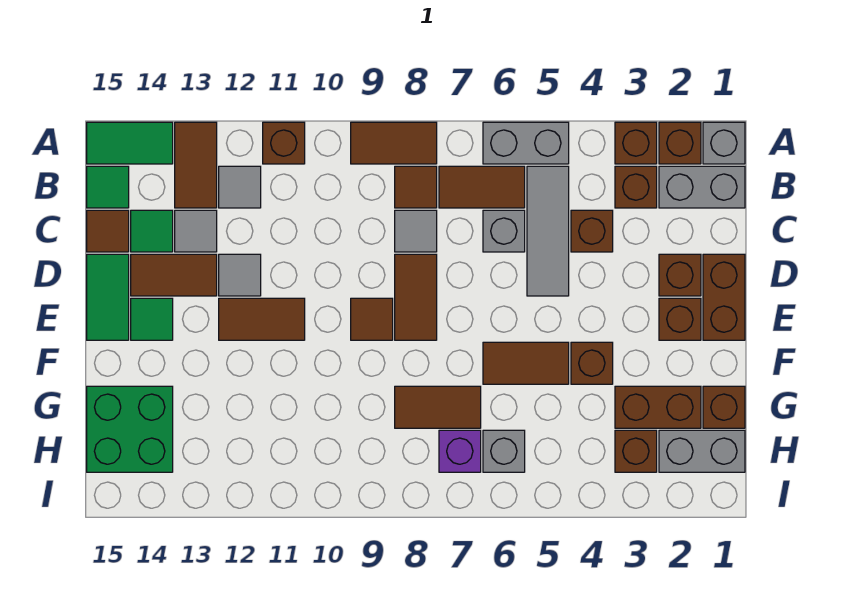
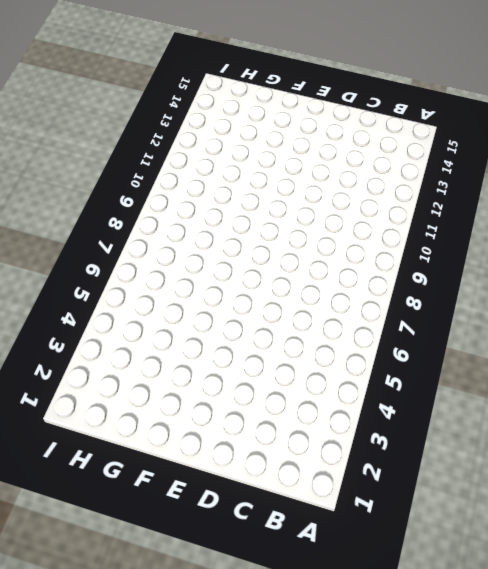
none -> grey 1x1 brick [703,122,745,164]
none -> brown 1x1 brick [659,122,701,164]
none -> brown 1x1 brick [615,122,657,164]
none -> grey 1x2 brick [483,122,569,164]

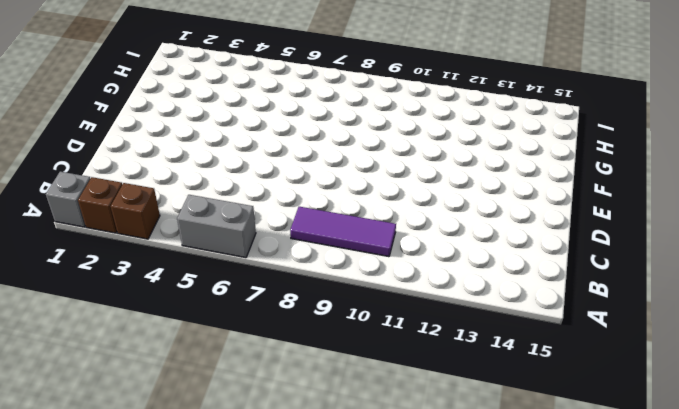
purple 1x3 tile [290,207,396,257] -> brown 1x1 tile [395,166,437,208]
none -> brown 1x2 tile [351,122,437,164]
none -> brown 1x1 brick [263,122,305,164]
none -> brown 1x2 tile [175,122,217,208]
none -> green 1x2 tile [87,122,173,164]

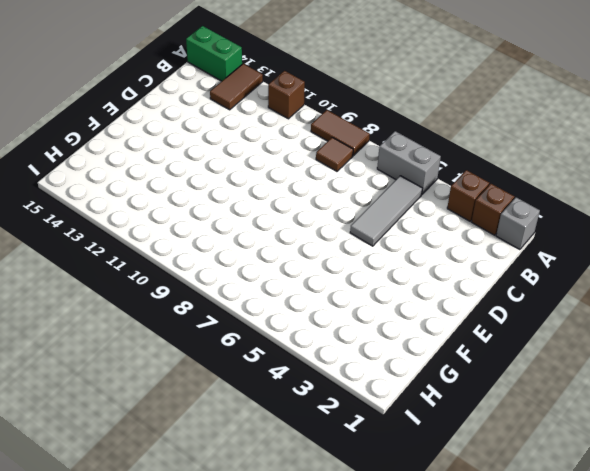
green 1x2 brick [186,26,242,81] -> green 1x2 tile [87,122,173,164]
none -> grey 1x2 brick [659,166,745,208]
none -> brown 1x1 brick [615,166,657,208]
none -> brown 1x2 tile [439,166,525,208]
none -> grey 1x1 tile [219,166,261,208]

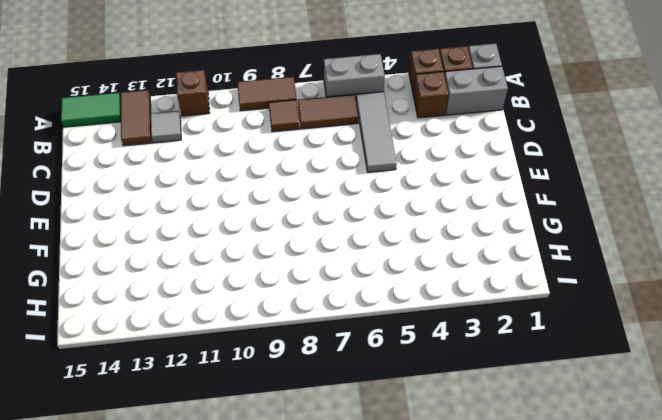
none -> green 1x1 tile [87,166,129,208]
none -> brown 1x1 brick [571,210,613,252]
none -> grey 1x1 brick [483,210,525,252]
none -> grey 1x1 tile [395,210,437,252]

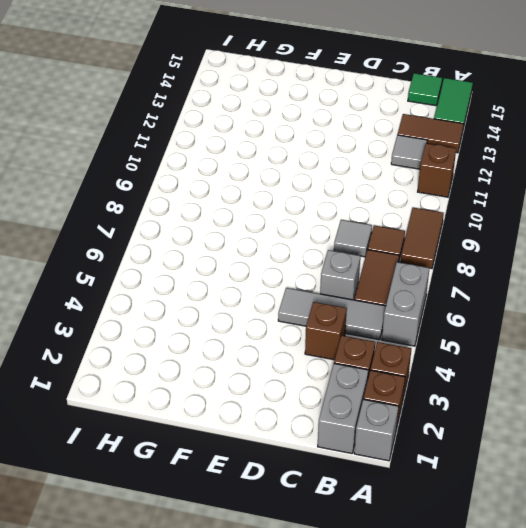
none -> grey 1x1 tile [175,210,217,252]
none -> green 1x1 tile [131,210,173,252]
none -> brown 1x1 tile [87,210,129,252]
none -> brown 1x2 brick [703,254,745,340]

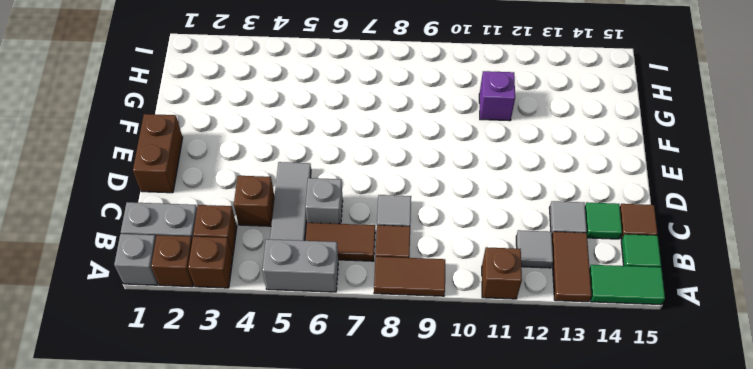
purple 1x1 brick [479,71,515,121] -> purple 1x1 brick moved to [439,430,481,472]
none -> brown 1x1 brick [659,254,701,296]
none -> brown 1x2 tile [395,254,437,340]
none -> grey 1x1 tile [219,254,261,296]
none -> brown 1x2 tile [131,254,217,296]

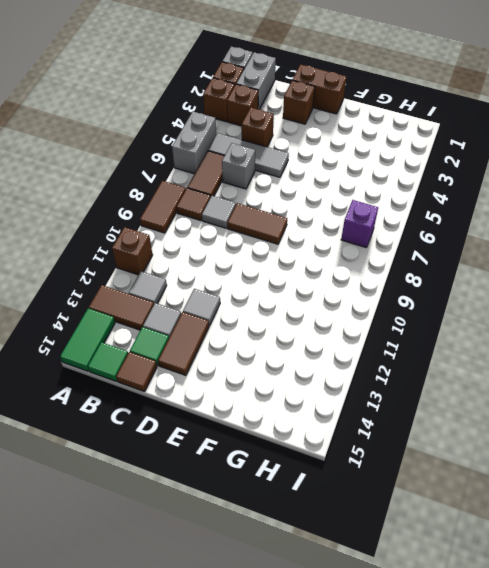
none -> green 1x2 tile [87,254,129,340]
none -> brown 1x1 brick [659,298,701,340]
none -> brown 1x1 tile [351,298,393,340]
none -> brown 1x2 tile [219,298,305,340]

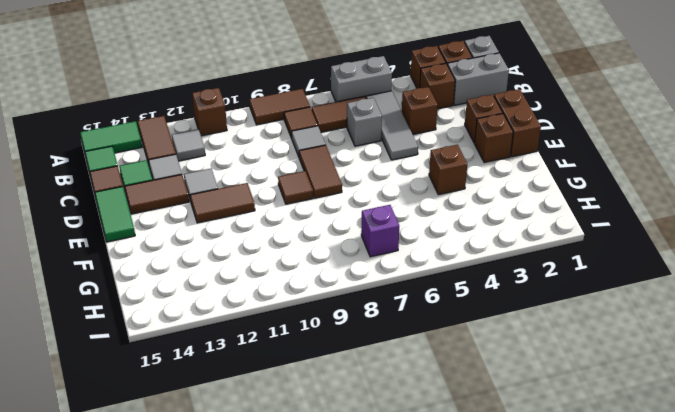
none -> green 1x1 tile [131,298,173,340]
none -> brown 1x2 tile [483,342,569,384]
none -> brown 1x1 brick [703,386,745,428]
none -> brown 1x2 brick [615,386,701,428]

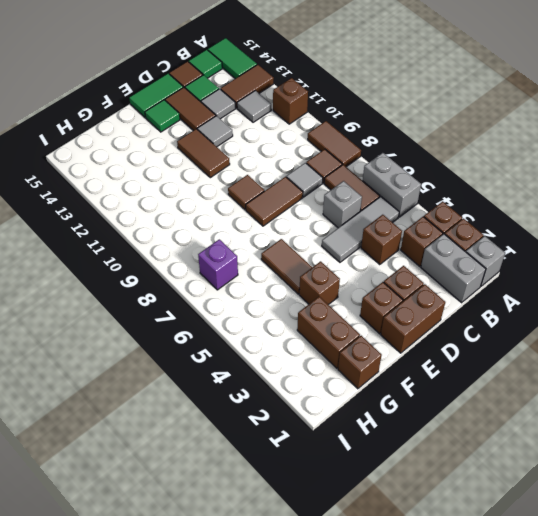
none -> brown 1x2 tile [395,386,481,428]
none -> green 2x2 brick [87,386,173,472]
none -> grey 1x2 brick [659,430,745,472]
none -> brown 1x1 brick [615,430,657,472]

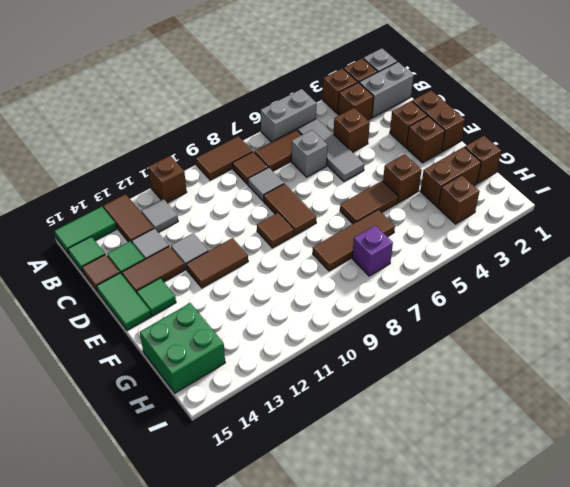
brown 1x3 tile [313,210,395,271] -> brown 1x2 tile [395,386,481,428]
none -> grey 1x2 brick [659,430,745,472]
none -> grey 1x1 brick [483,430,525,472]

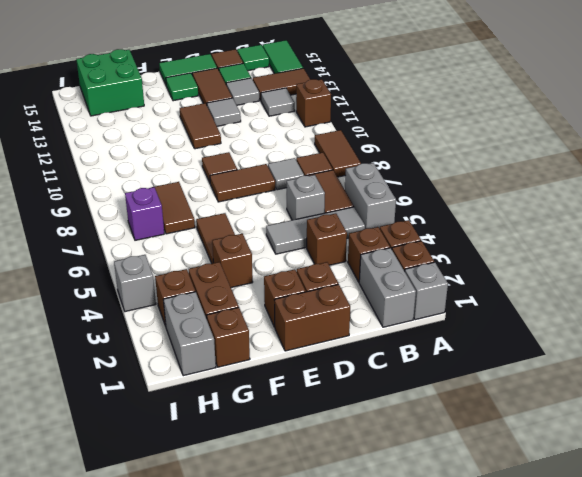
grey 1x1 brick [114,255,156,312] -> grey 1x1 brick moved to [483,430,525,472]

